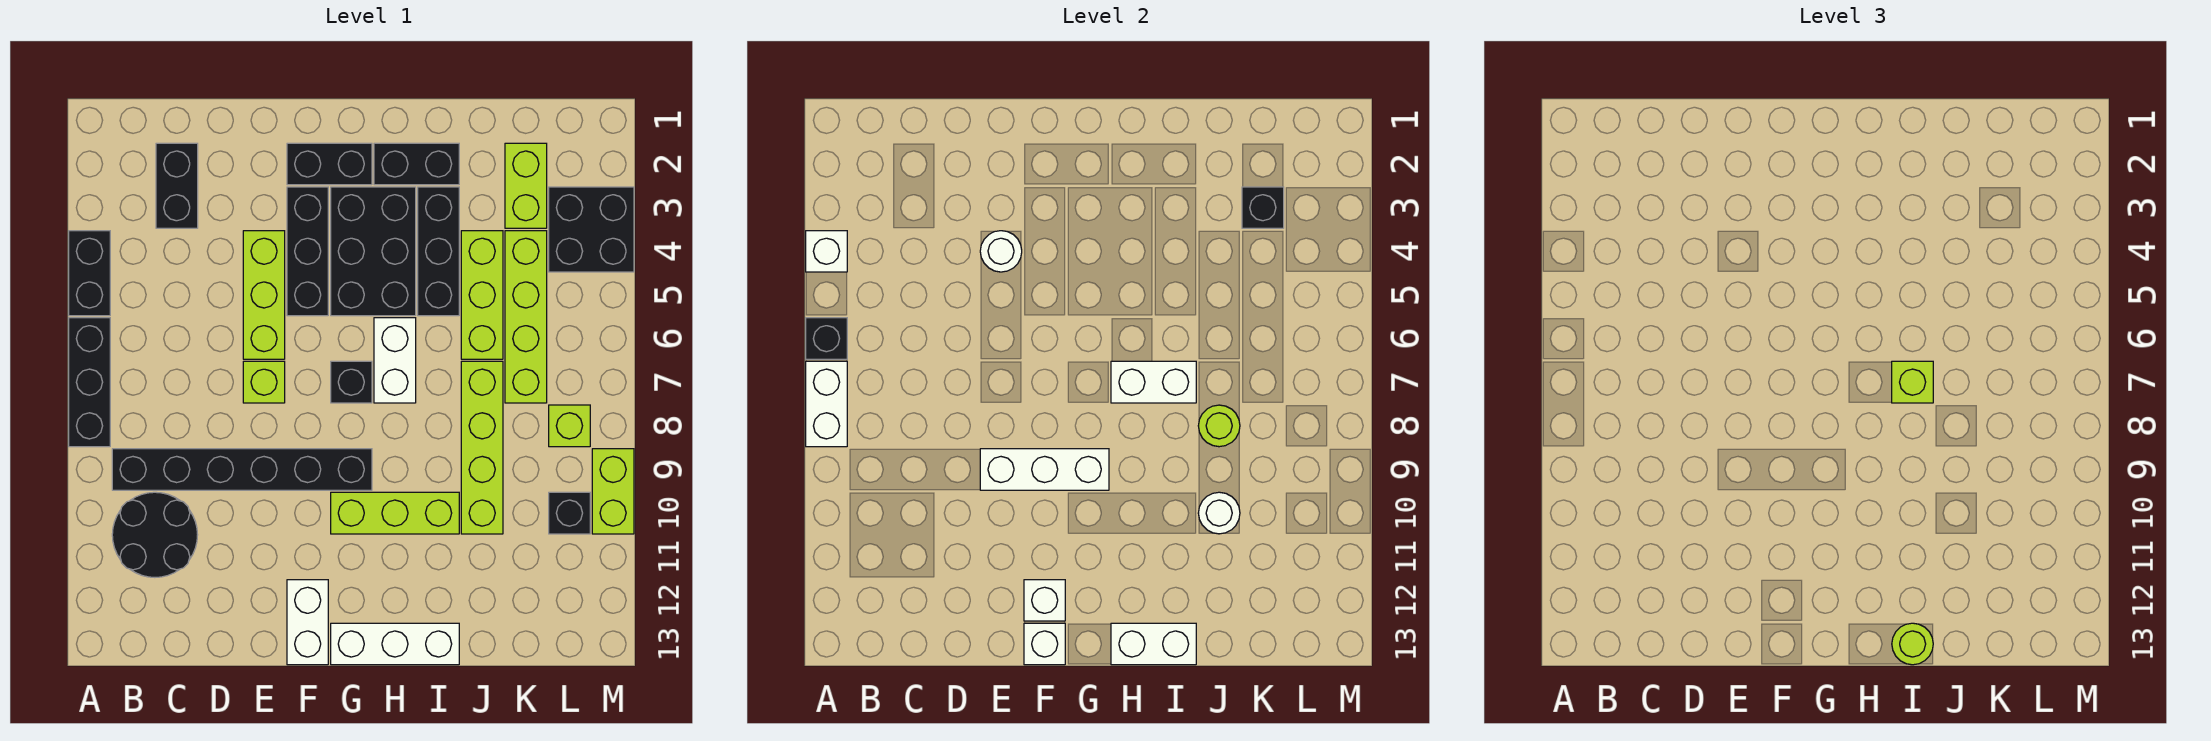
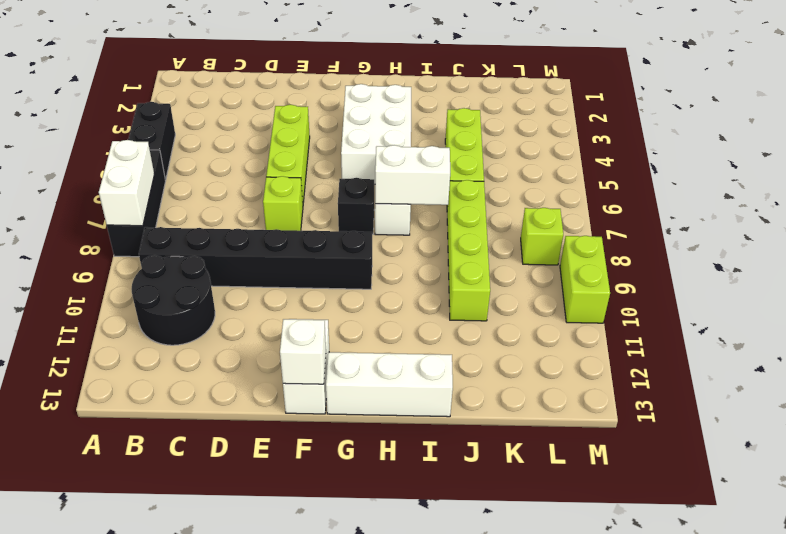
white 2x3 brick [341,84,411,184] -> black 2x3 brick [331,187,416,316]
none -> black 1x2 brick [156,143,198,228]
none -> black 1x2 brick [287,143,372,185]
none -> black 1x3 brick [287,187,328,316]
none -> lime 1x3 brick [331,492,459,534]

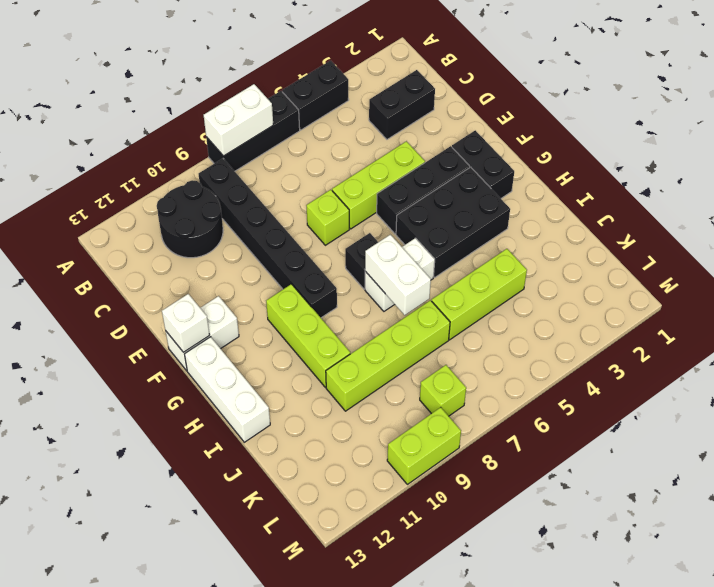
none -> black 1x2 brick [374,143,459,185]
none -> black 1x3 brick [418,187,459,316]
none -> lime 1x2 brick [505,143,547,228]
none -> lime 1x4 brick [505,231,547,403]

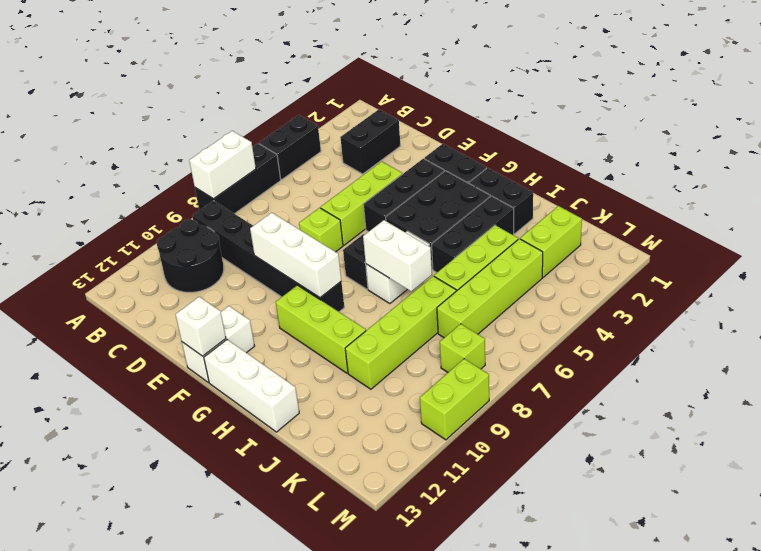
none -> black 2x2 brick [549,187,634,272]
none -> black 1x1 brick [549,492,590,534]
none -> white 1x1 brick [806,231,847,272]
none -> black 1x1 brick [806,318,847,359]

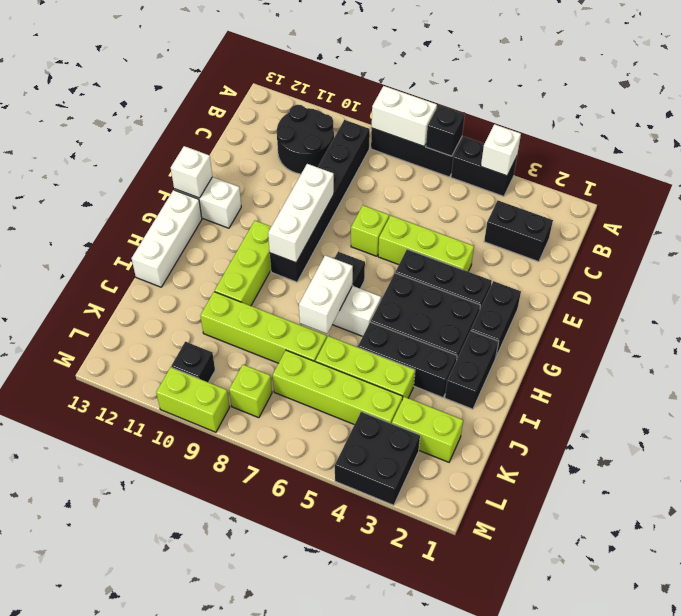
none -> white 1x1 round brick [980,231,1022,272]
none -> white 1x1 brick [1024,580,1065,621]
none -> white 1x2 brick [1111,623,1196,665]
none -> lime 1x1 round brick [1198,405,1240,447]

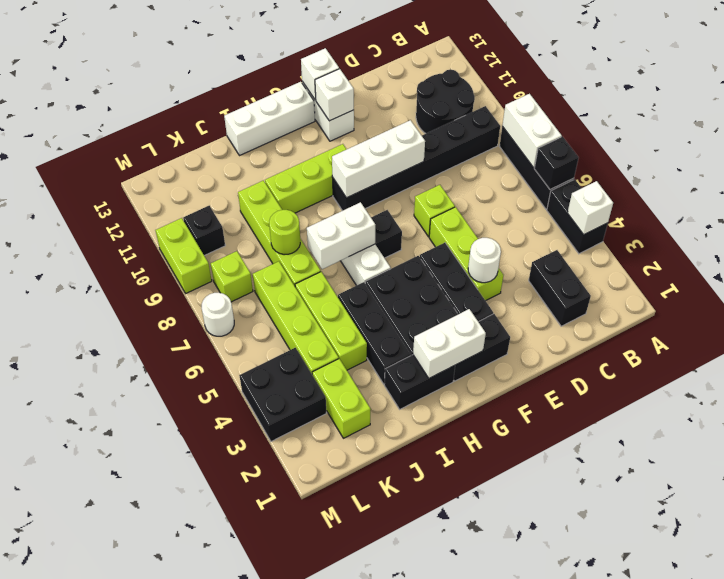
white 1x2 brick [413,309,486,378] -> white 1x2 brick moved to [1111,623,1196,665]
white 1x1 round brick [202,293,234,336] -> white 1x1 round brick moved to [1198,492,1240,534]
none -> black 1x1 brick [1242,187,1284,228]
none -> lime 1x1 brick [1892,361,1933,403]
none -> lime 1x1 round brick [1892,623,1933,665]

